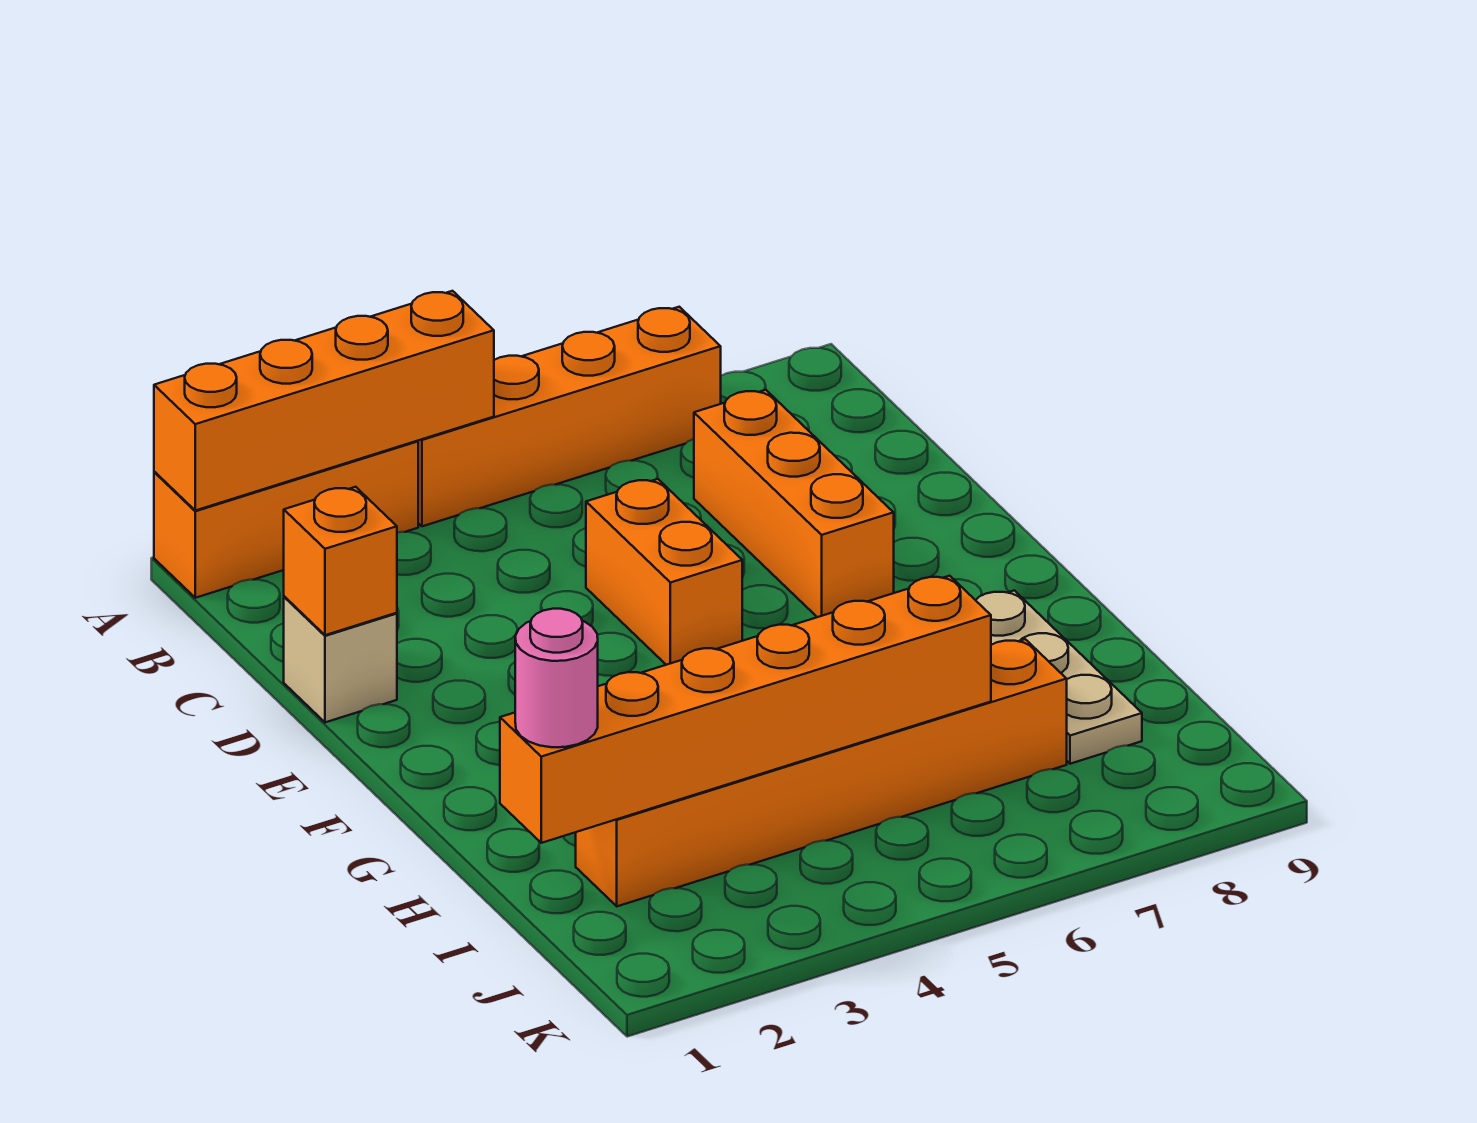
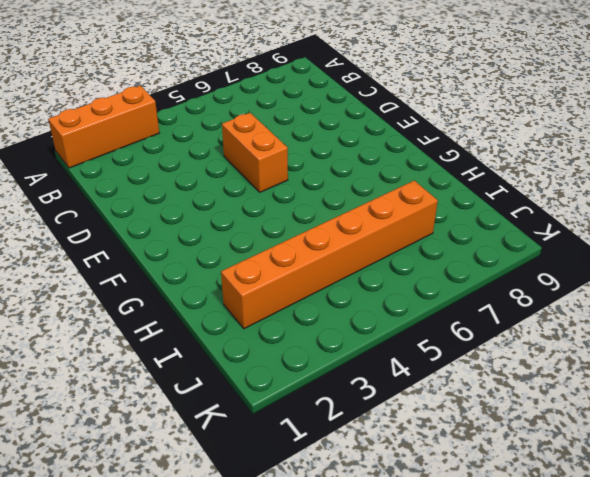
none -> orange 1x4 brick [418,307,721,526]
none -> orange 1x3 brick [694,390,894,617]

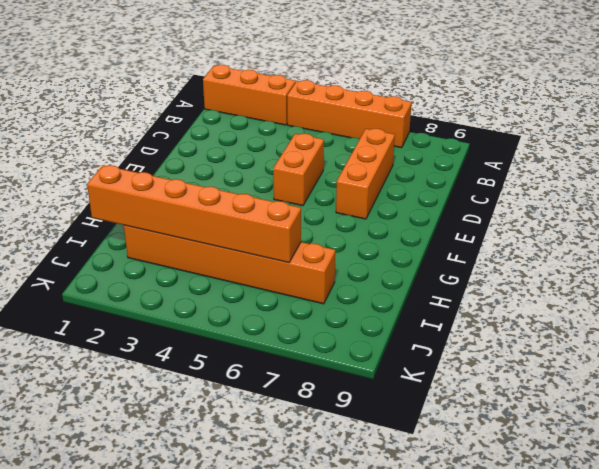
none -> tan 1x1 brick [284,596,397,722]
none -> tan 1x3 plate [976,590,1142,764]

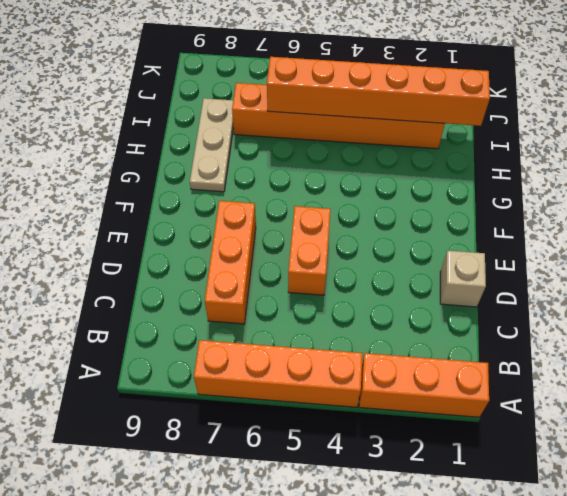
none -> orange 1x4 brick [154,291,494,510]
none -> orange 1x1 brick [284,487,397,635]

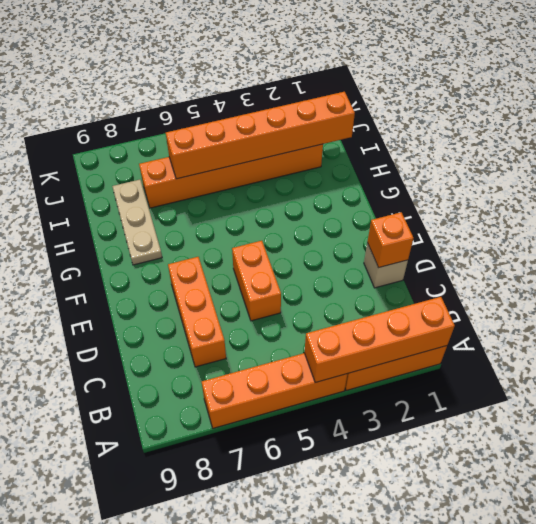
none -> pink 1x1 round brick [515,609,598,747]

